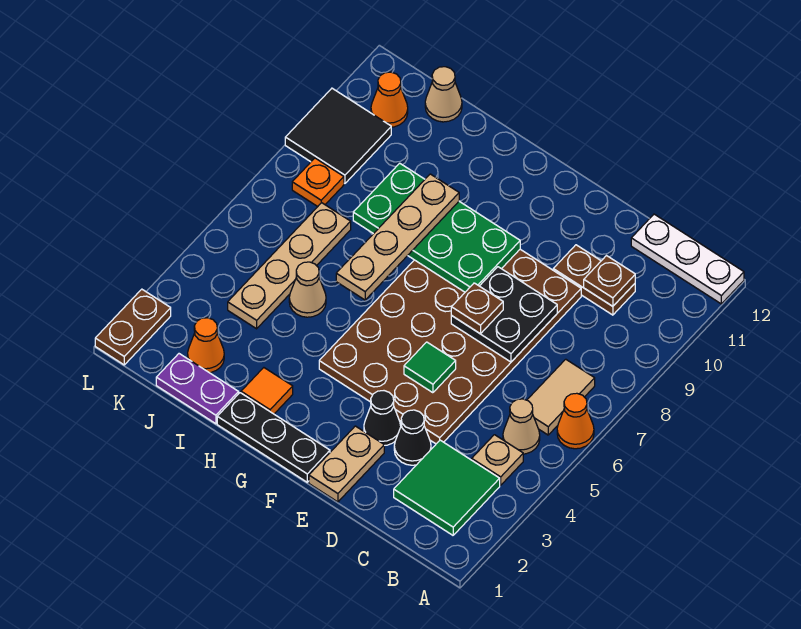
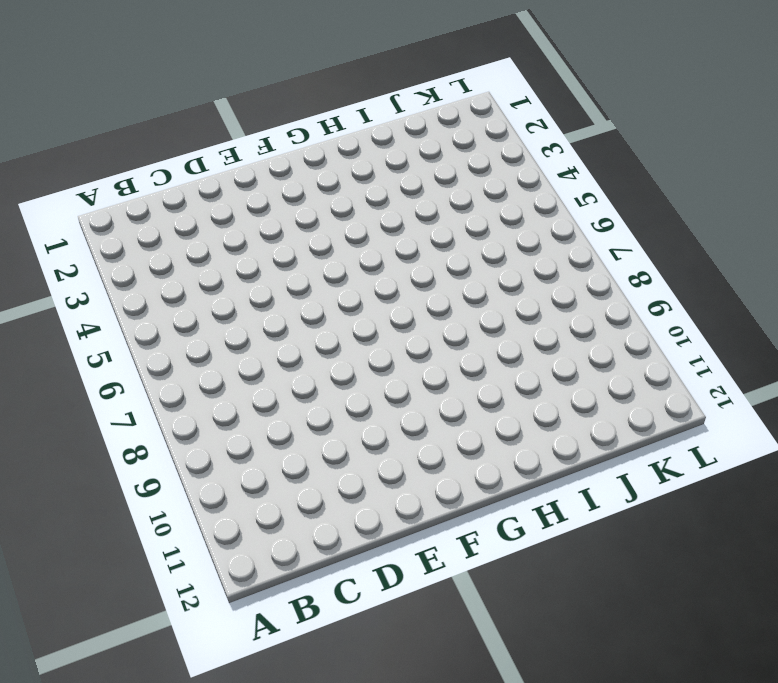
none -> orange 1x1 cone [557,393,594,449]
none -> white 1x3 plate [631,214,744,304]
none -> green 2x2 tile [394,440,500,535]

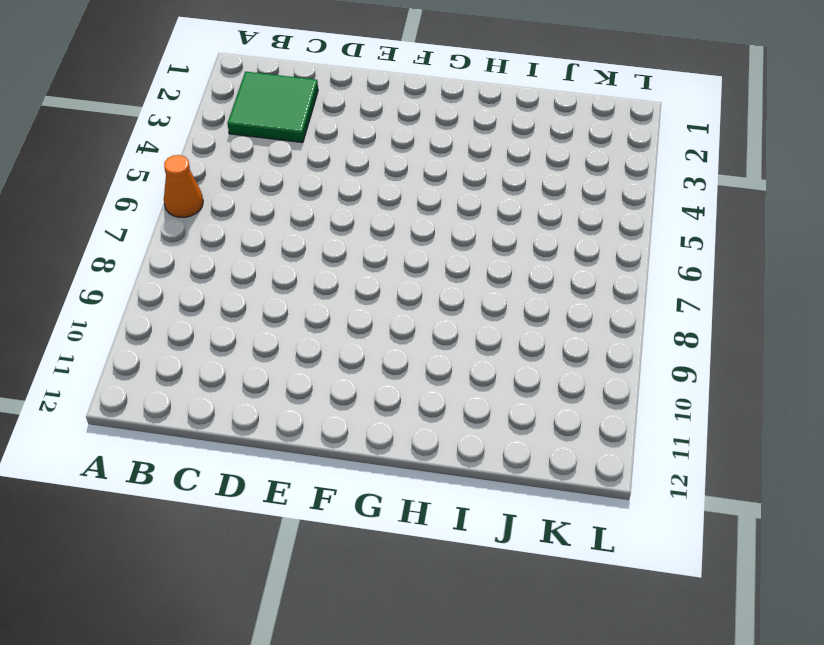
none -> white 1x3 plate [631,214,744,304]
none -> tan 1x1 plate [472,435,523,485]
none -> tan 1x1 cone [503,399,540,454]

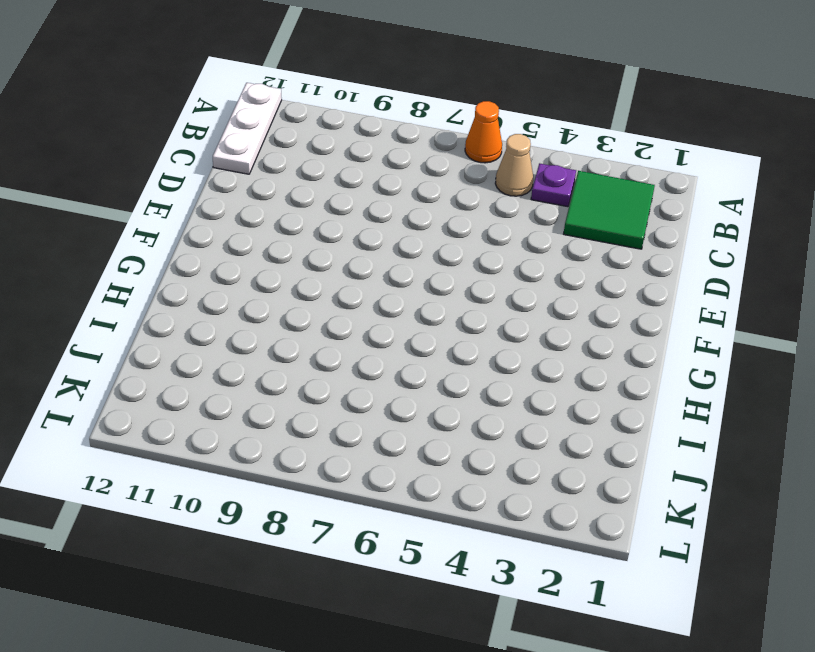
purple 1x1 plate [531,163,576,207] -> tan 1x1 plate [472,435,523,485]
none -> tan 1x2 tile [527,359,595,435]
none -> brown 1x2 plate [553,245,635,315]
none -> black 1x1 cone [394,410,431,465]

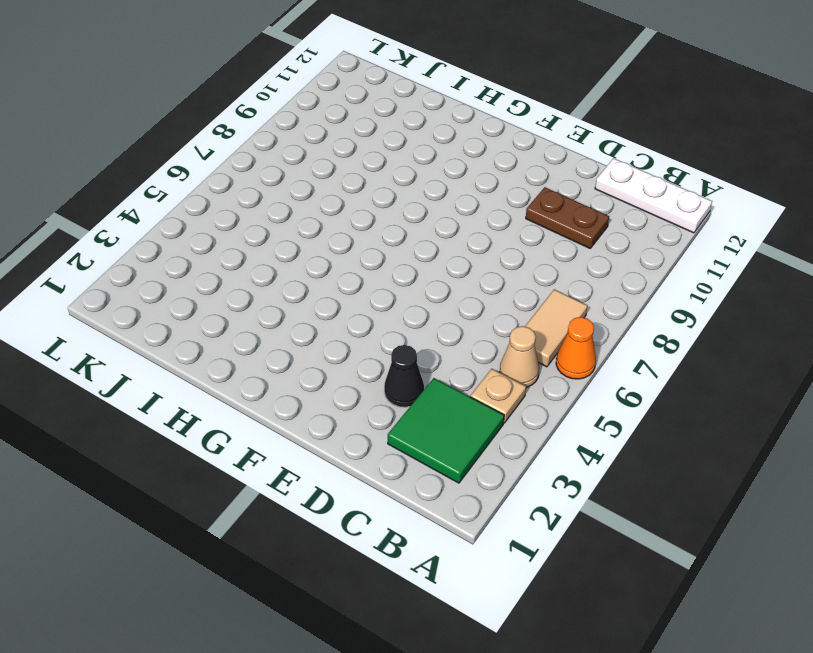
none -> brown 4x6 plate [319,249,581,444]
none -> tan 1x2 plate [309,426,384,502]
none -> black 1x1 cone [364,391,401,446]

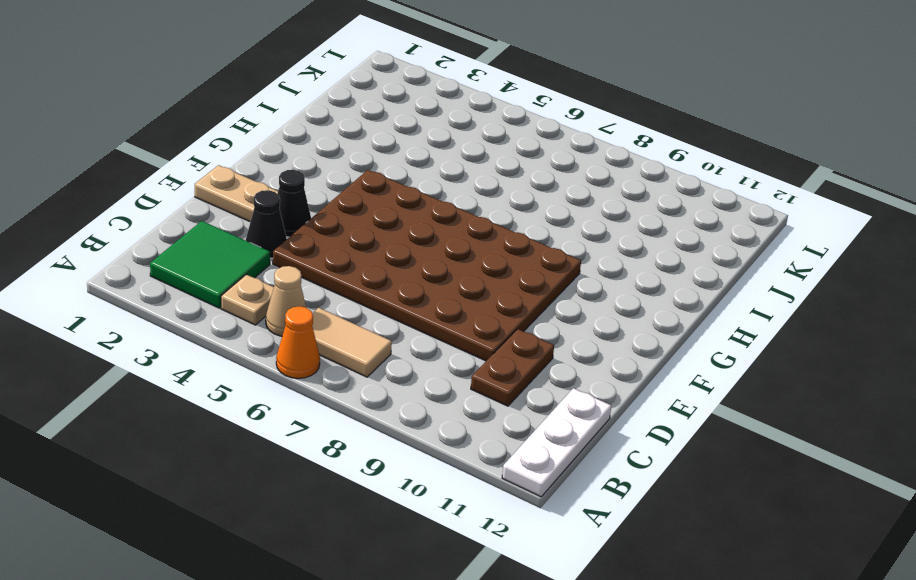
none -> black 1x3 plate [217,393,330,482]
none -> orange 1x1 tile [241,368,293,414]
none -> purple 1x2 plate [156,354,239,424]

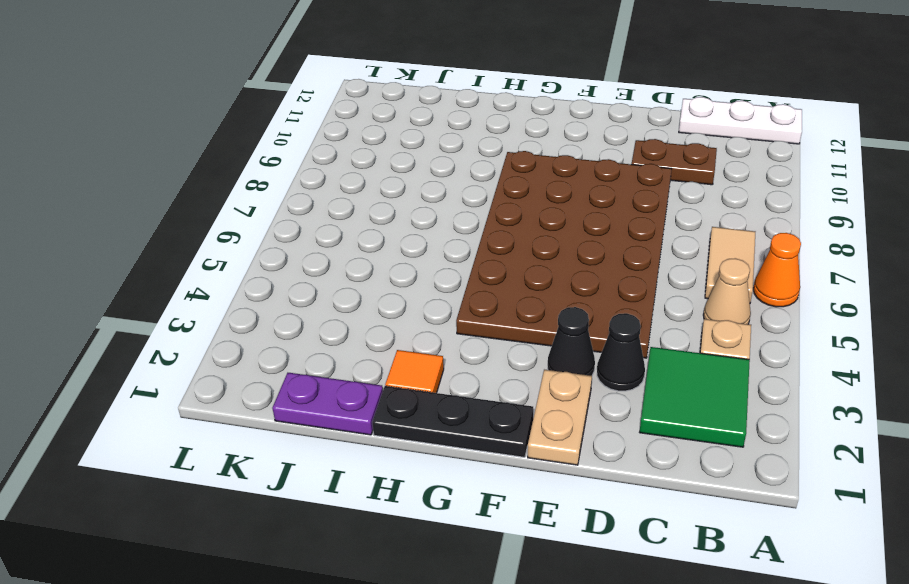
none -> tan 1x1 cone [289,262,326,317]
none -> orange 1x1 cone [188,318,224,373]
none -> tan 1x4 plate [228,203,351,329]

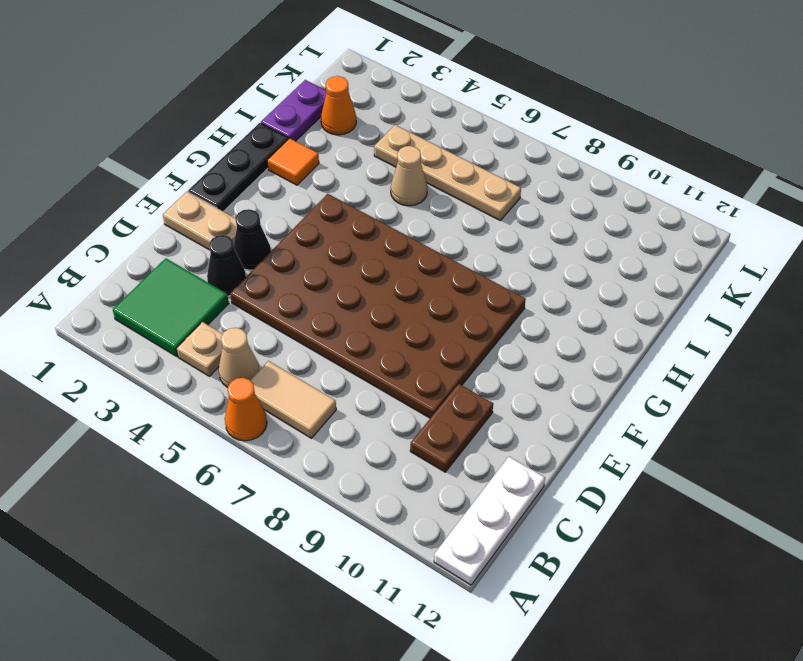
none -> tan 1x1 cone [425,67,462,122]
none -> orange 1x1 plate [292,158,344,207]
none -> black 2x2 tile [285,88,391,183]

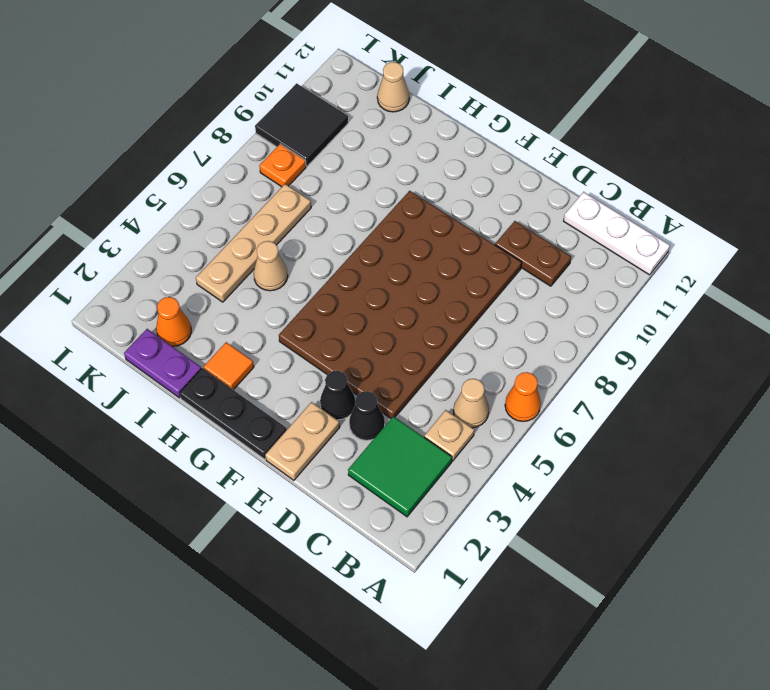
none -> tan 1x2 tile [527,359,595,435]
none -> orange 1x1 cone [371,72,408,127]
none -> brown 1x2 plate [95,289,171,365]

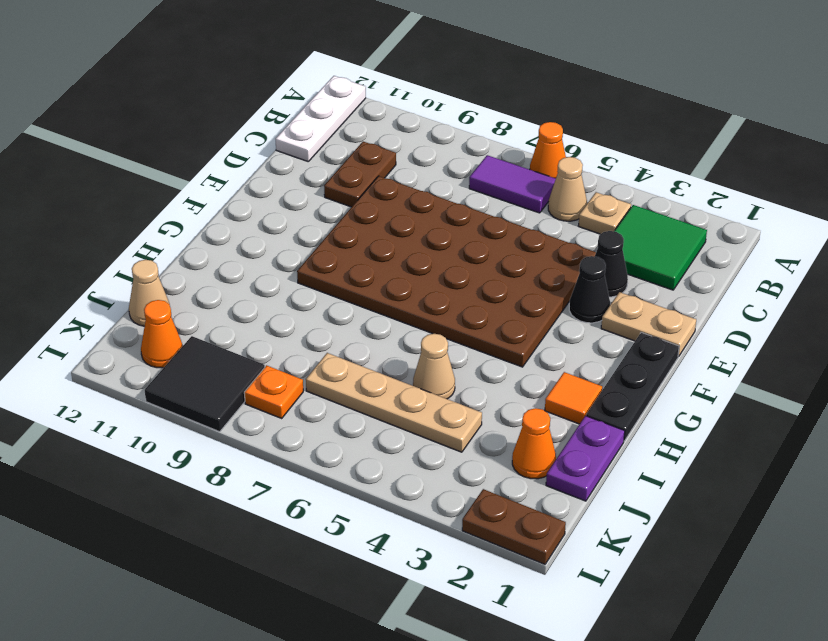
purple 1x2 tile [469,155,556,213] -> tan 1x2 tile [527,359,595,435]
none -> brown 1x1 plate [584,256,635,306]
none -> black 2x2 plate [451,267,557,362]
none -> green 1x1 tile [404,342,456,393]

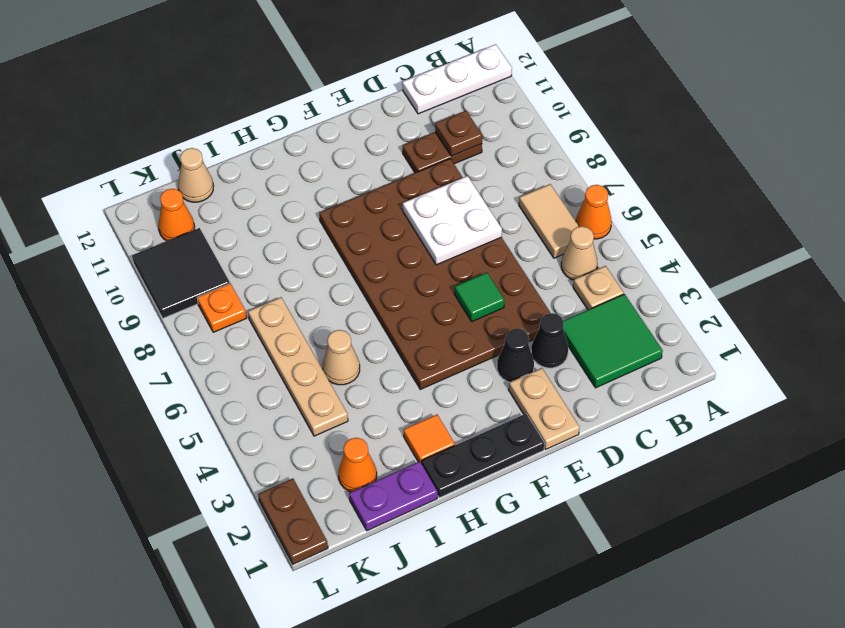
white 2x2 plate [403,176,502,265] -> black 2x2 plate [451,267,557,362]
none -> green 2x4 plate [353,163,520,292]
none -> brown 1x1 plate [451,283,503,334]
none -> tan 1x4 plate [336,174,459,300]

